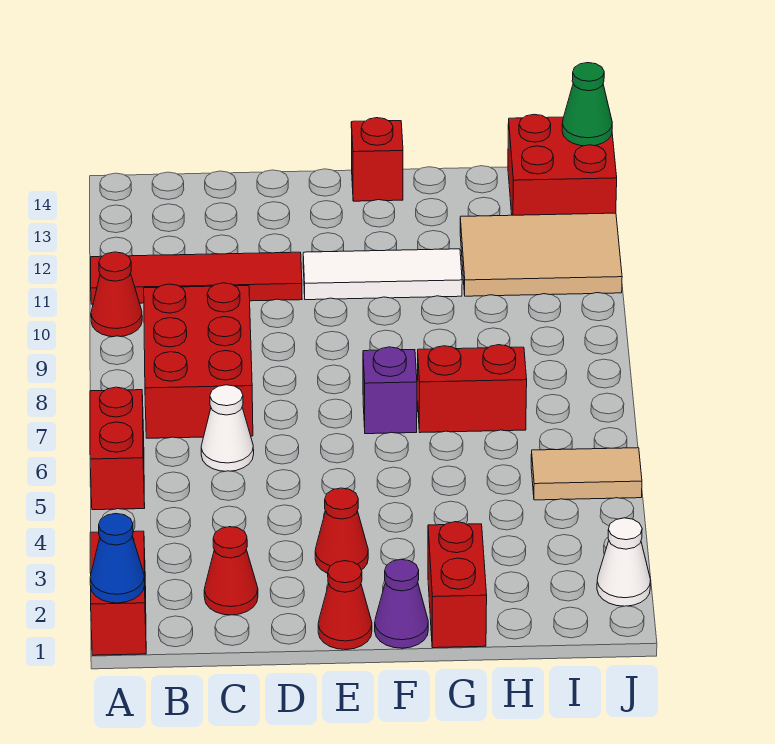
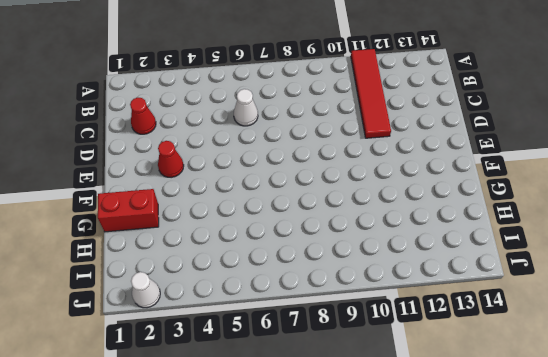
none -> red 1x2 brick [90,531,146,655]
none -> red 1x2 brick [90,387,145,510]
none -> red 1x1 cone [91,252,142,337]

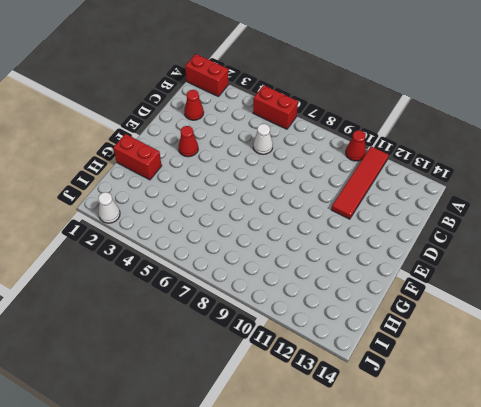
none -> red 2x3 brick [144,283,253,438]
none -> red 1x1 cone [318,561,372,650]
none -> white 1x3 tile [303,249,462,300]

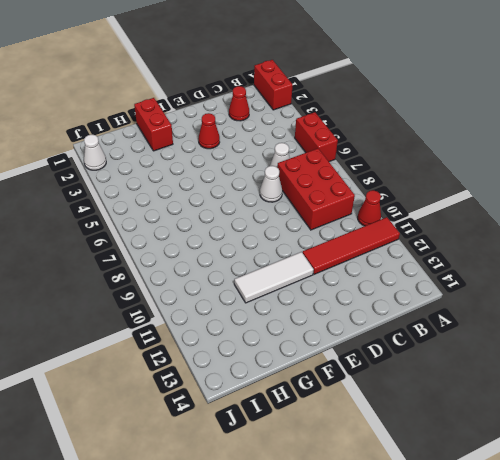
white 1x1 cone [260,166,282,202] -> none
none -> red 1x1 cone [318,561,372,650]
none -> purple 1x1 cone [375,559,428,648]
none -> purple 1x1 brick [363,347,417,434]

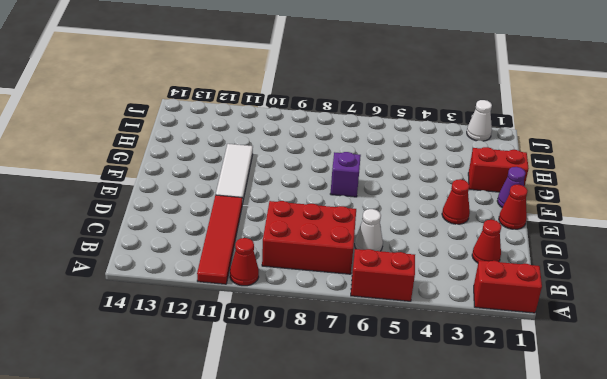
none -> red 1x1 brick [351,118,403,201]
none -> red 1x2 brick [417,345,527,433]
none -> tan 2x3 tile [460,213,622,296]

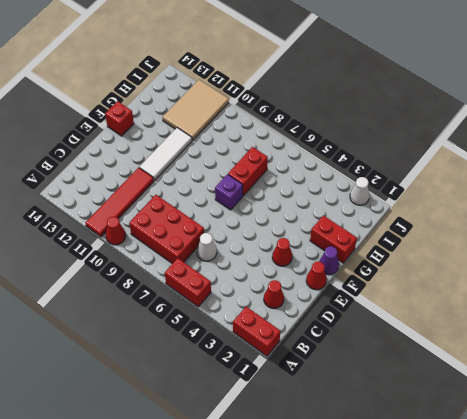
none -> tan 1x2 tile [531,448,642,500]
none -> red 2x2 brick [508,114,617,215]
none -> blue 1x1 cone [90,513,145,603]

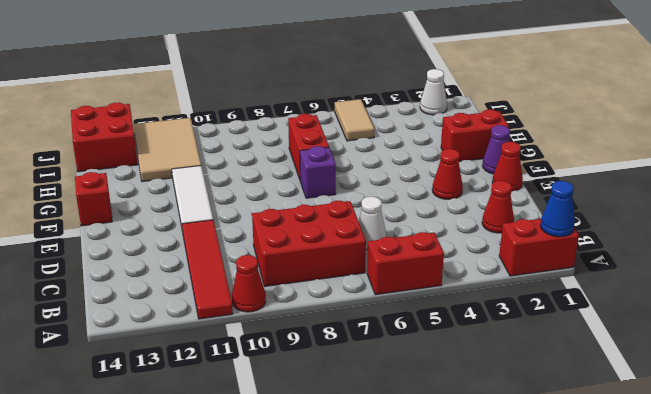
none -> green 1x1 cone [562,63,612,146]

